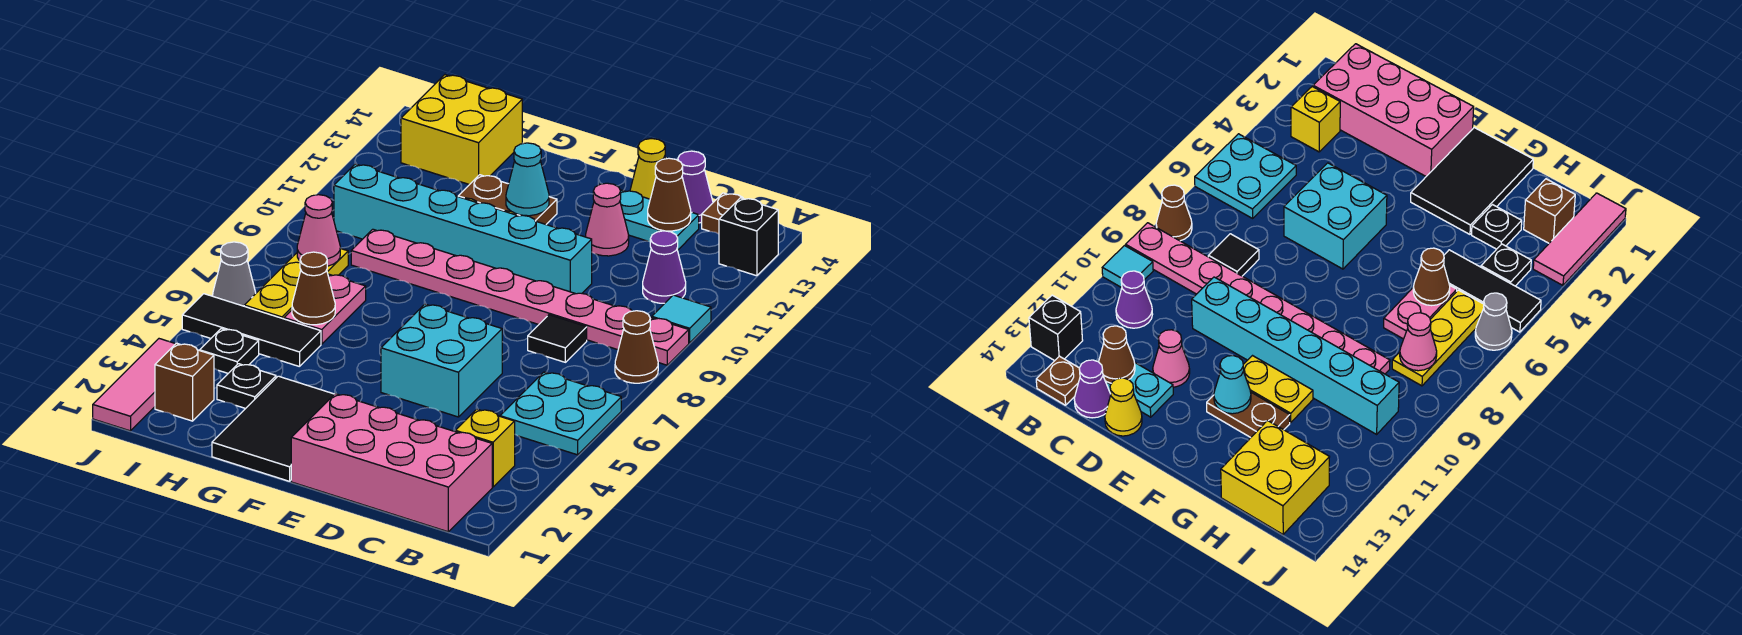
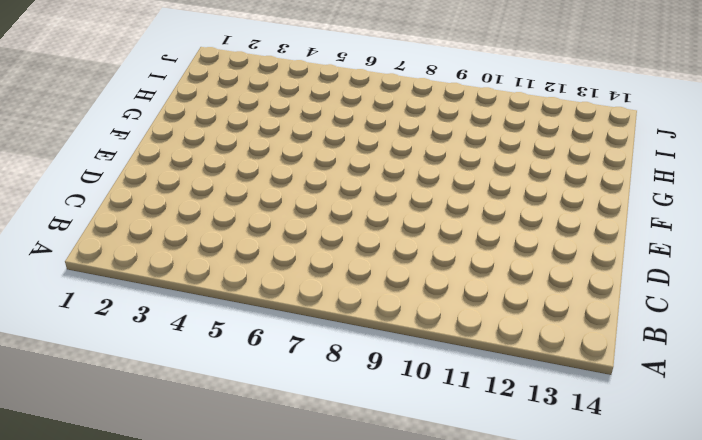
none -> cyan 2x2 plate [500,372,621,455]
none -> brown 1x1 cone [615,311,658,383]
none -> pink 1x8 plate [351,229,689,365]
none -> cyan 1x1 tile [652,295,711,343]

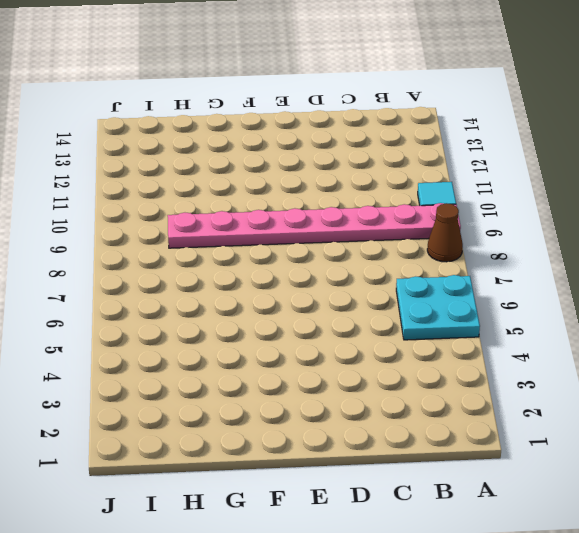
none -> black 1x1 brick [719,198,778,276]
none -> pink 2x4 brick [291,394,492,532]
none -> yellow 1x1 brick [455,409,515,487]
none -> purple 1x1 cone [643,231,686,303]

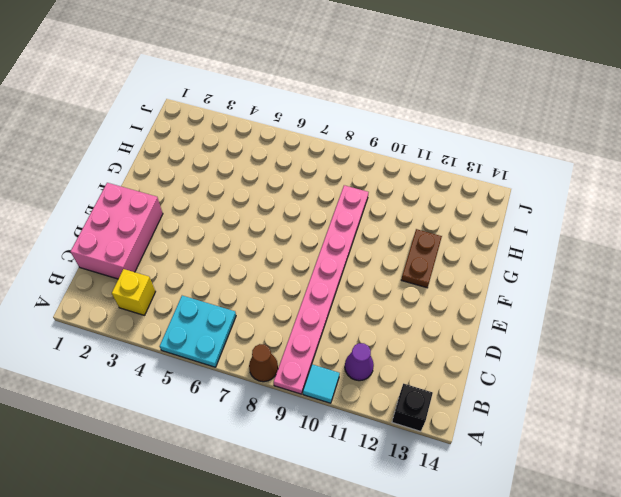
pink 2x3 brick [70,183,163,279] -> pink 2x4 brick [291,394,492,532]
none -> brown 1x1 plate [702,193,743,234]
none -> black 1x1 tile [528,315,587,362]
none -> cyan 1x2 plate [620,190,699,250]
none -> purple 1x1 cone [678,151,713,223]

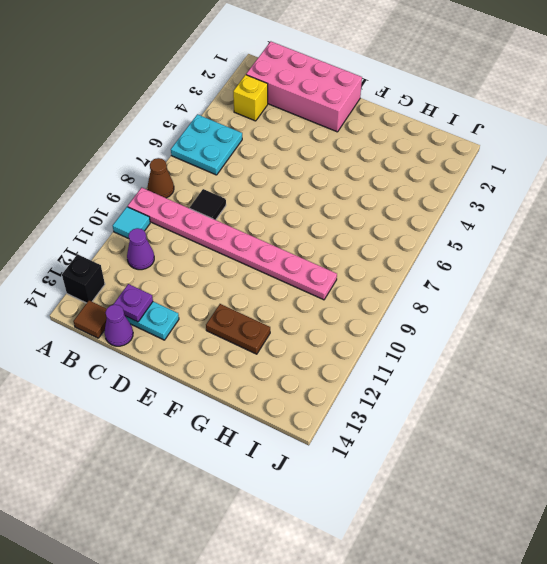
brown 1x1 tile [73,300,107,338] -> brown 1x1 plate [702,193,743,234]
purple 1x1 plate [113,284,153,322] -> brown 1x1 cone [648,158,691,231]
none -> cyan 2x2 brick [381,304,502,417]
none -> cyan 1x6 brick [334,164,592,294]
none -> pink 1x1 cone [586,183,629,256]
none -> yellow 1x1 cone [630,139,665,199]

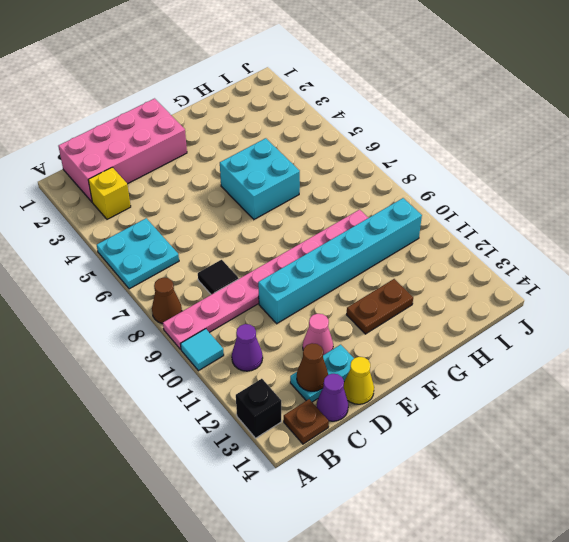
cyan 2x2 brick [220,138,300,219] -> cyan 2x2 brick moved to [381,304,502,417]
none -> black 2x3 tile [212,376,334,481]
none -> yellow 1x2 plate [1243,356,1313,422]
none -> black 1x1 plate [217,364,276,409]
none -> black 1x3 tile [182,294,321,367]

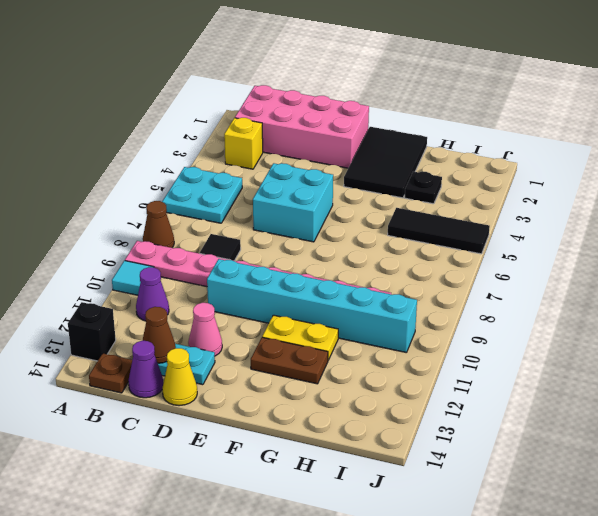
none -> pink 1x2 plate [284,274,366,344]
none -> yellow 2x2 brick [401,75,522,185]
none -> brown 1x1 brick [155,343,214,421]
none -> black 1x1 plate [200,329,259,373]

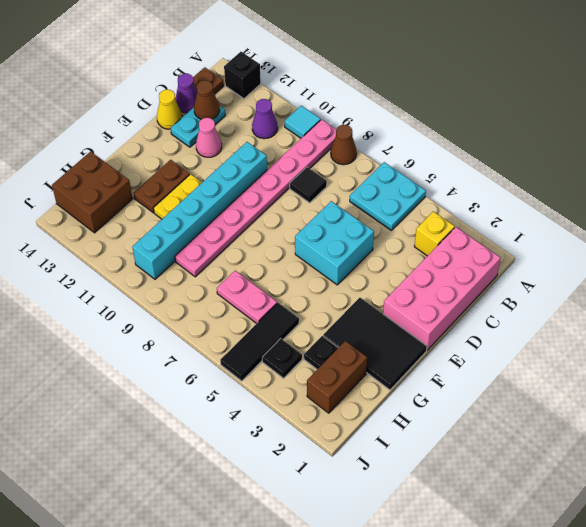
brown 1x2 brick [307,341,367,413] -> brown 1x1 brick [155,343,214,421]
brown 2x2 brick [52,151,133,233] -> yellow 2x2 brick [401,75,522,185]
none -> yellow 1x3 plate [244,248,348,319]
none -> pink 1x3 tile [93,339,175,431]
none -> grey 1x1 cone [213,242,256,306]
none -> cyan 1x1 cone [506,143,549,216]

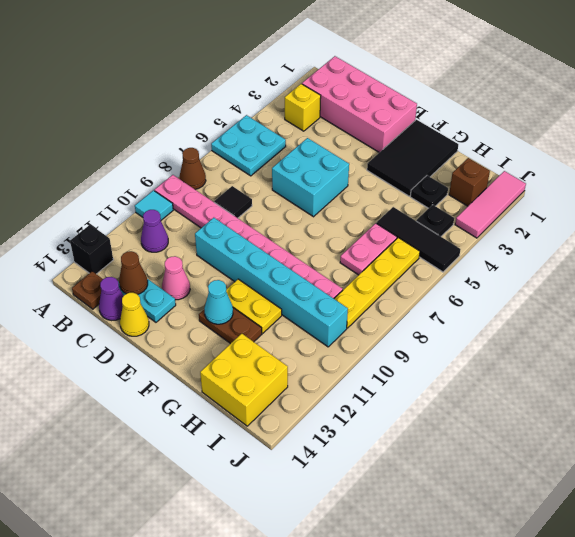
yellow 1x4 plate [334,238,420,328] -> yellow 1x3 plate [244,248,348,319]
none -> grey 1x1 cone [213,242,256,306]
none -> brown 1x1 cone [292,252,335,325]
none -> pink 1x1 cone [297,195,340,266]

